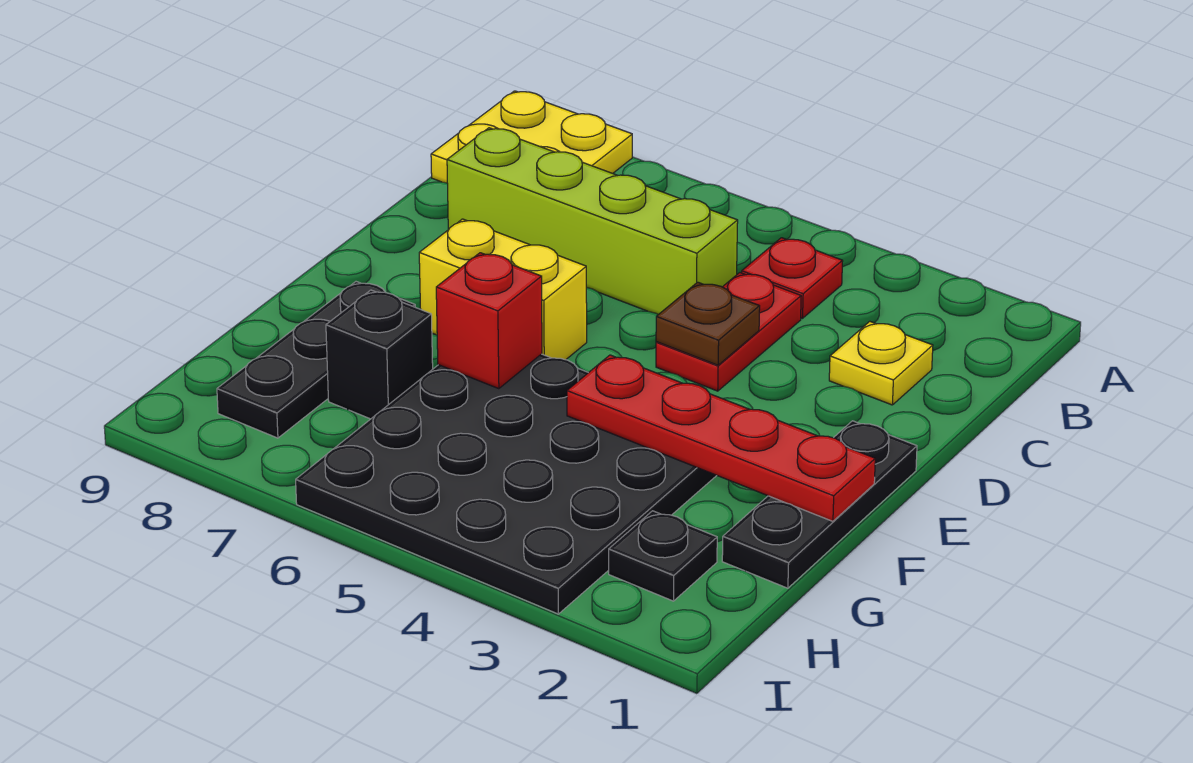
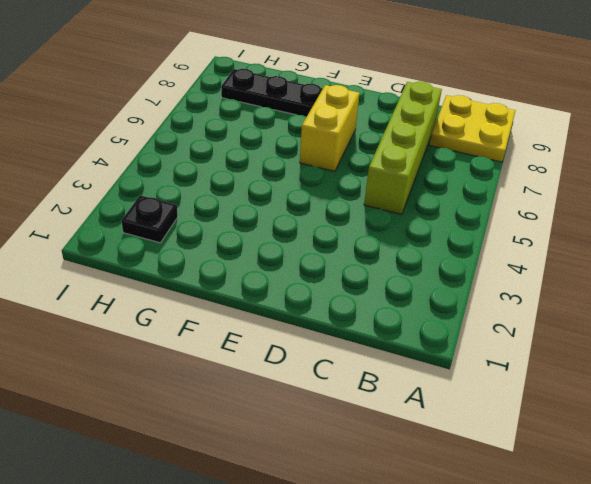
none -> red 1x1 plate [742,238,843,318]
none -> yellow 1x1 plate [829,321,933,405]
none -> red 1x2 plate [656,273,801,391]

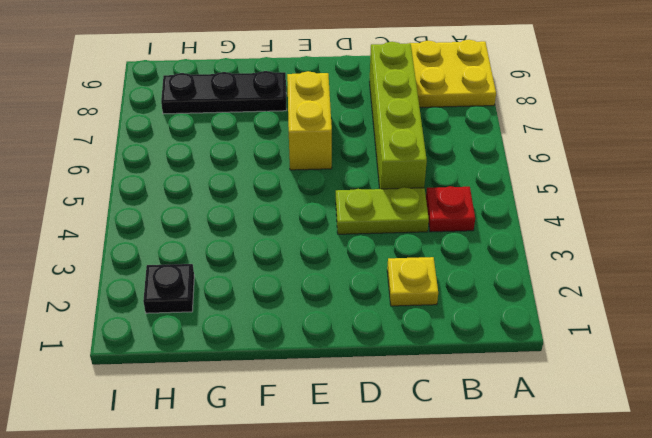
lime 1x2 plate [336,188,429,234] -> red 1x2 plate [656,273,801,391]
none -> black 1x3 plate [722,421,917,588]
none -> black 4x4 plate [296,354,717,614]
none -> black 1x1 brick [326,290,433,419]

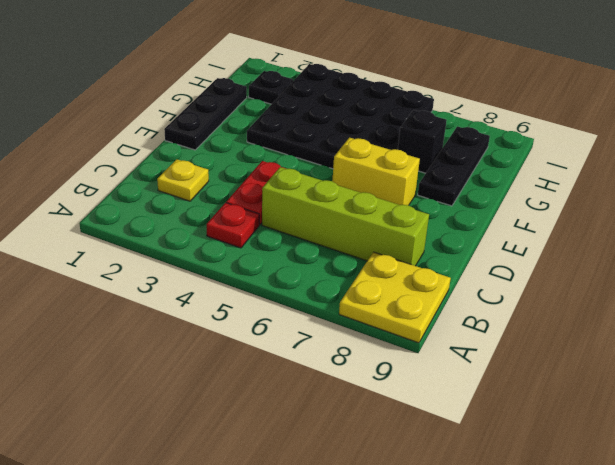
none -> brown 1x1 plate [656,282,760,365]
none -> red 1x4 plate [567,355,875,521]
none -> red 1x1 brick [436,253,542,389]

